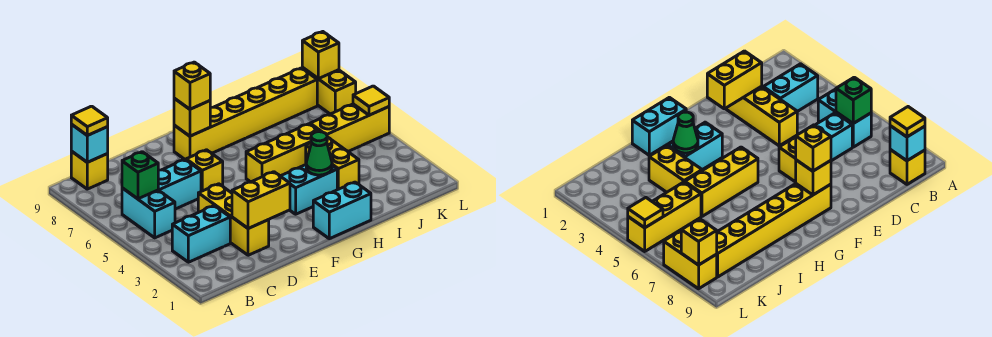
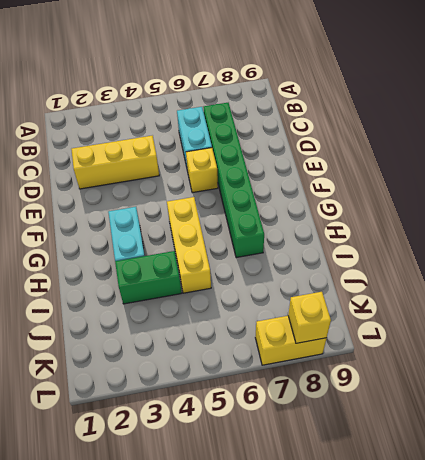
green 1x6 brick [204,103,264,258] -> none
green 1x2 brick [115,251,182,304] -> yellow 1x2 brick [306,137,359,190]
none -> cyan 1x2 brick [172,206,230,262]
none -> cyan 1x2 brick [122,188,175,238]
none -> yellow 1x1 brick [71,151,108,189]

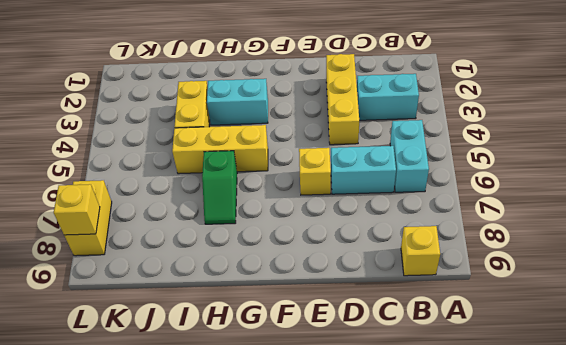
green 1x2 slope [202,151,237,224] -> none
none -> yellow 1x6 brick [174,68,317,160]
none -> cyan 1x2 brick [313,182,371,239]
none -> yellow 1x3 brick [310,104,389,151]

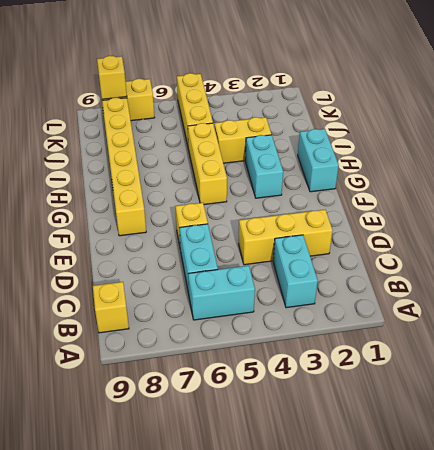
none -> green 1x1 brick [122,152,158,199]
none -> cyan 1x1 brick [71,124,108,162]
none -> yellow 1x2 brick [232,172,290,229]

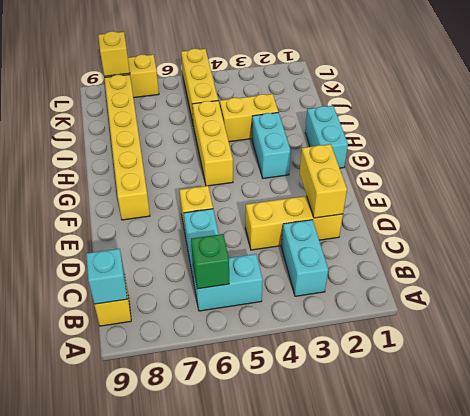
none -> yellow 1x1 brick [174,98,210,136]
none -> green 1x1 cone [306,132,332,175]
none -> yellow 1x1 tile [353,86,389,115]

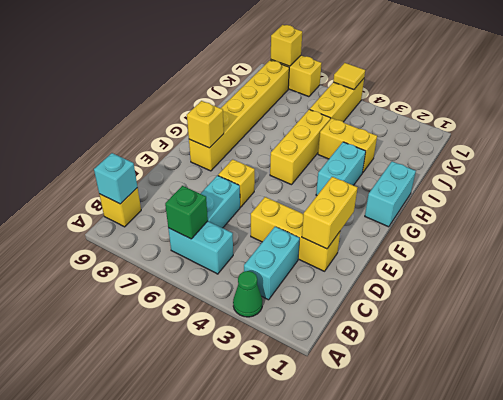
green 1x1 cone [233,271,262,317] -> green 1x1 cone moved to [306,132,332,175]
none -> yellow 1x1 tile [71,106,108,135]
none -> yellow 1x1 brick [174,62,210,109]

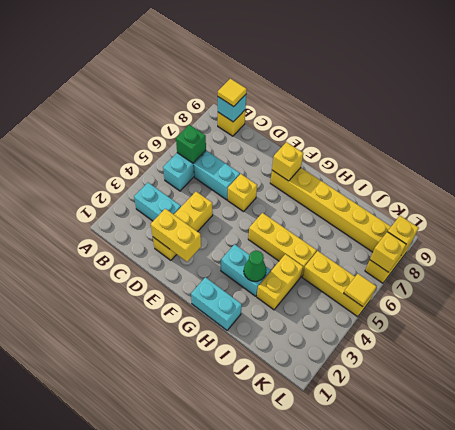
yellow 1x1 brick [370,232,406,272] -> yellow 1x1 brick moved to [174,62,210,109]

